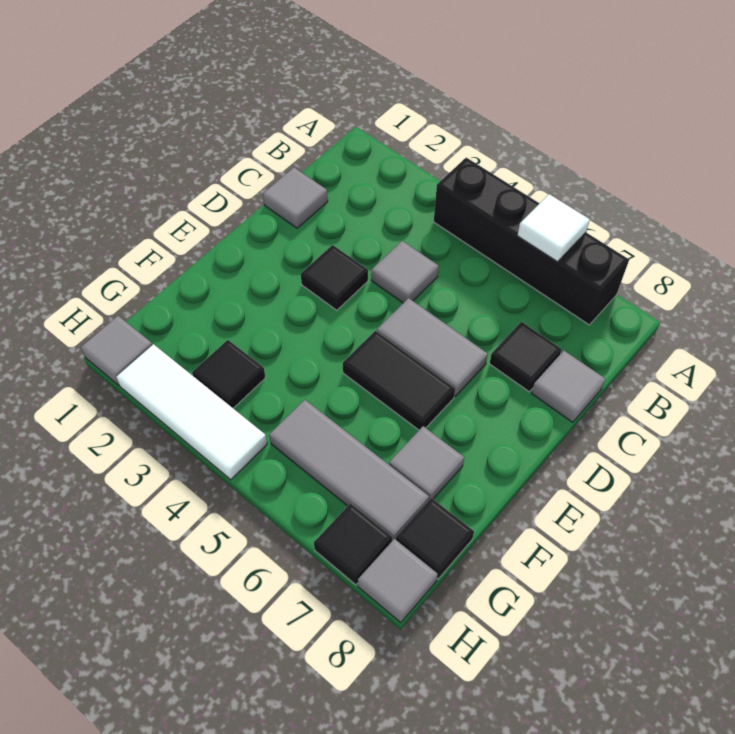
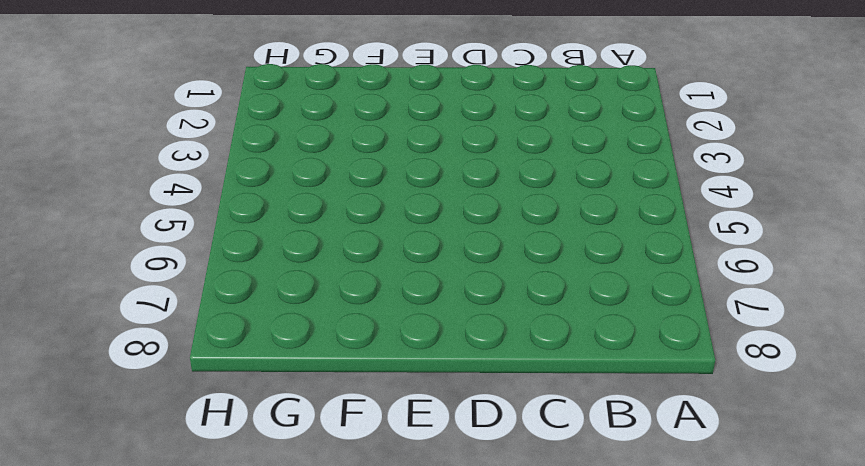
none -> black 1x4 brick [434,158,629,325]
none -> grey 1x1 tile [263,168,328,228]
none -> grey 1x1 tile [371,241,439,303]

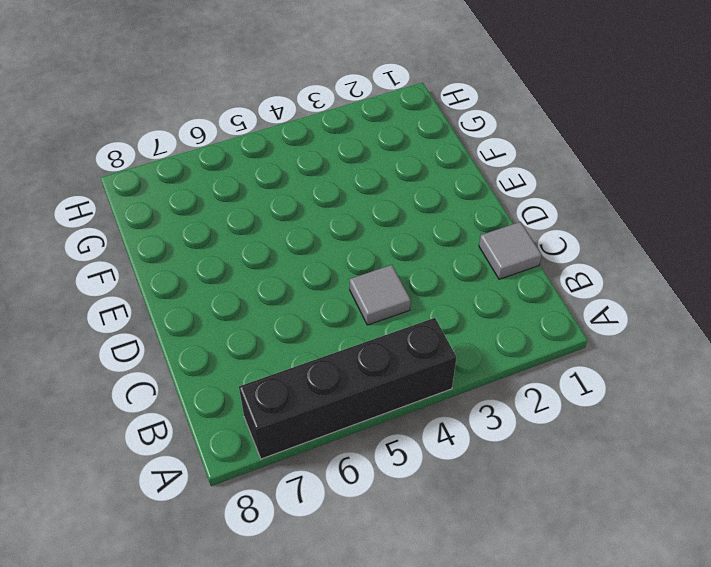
none -> black 1x1 tile [489,322,562,392]
none -> grey 1x1 tile [532,351,605,422]
none -> black 1x1 tile [301,245,368,310]

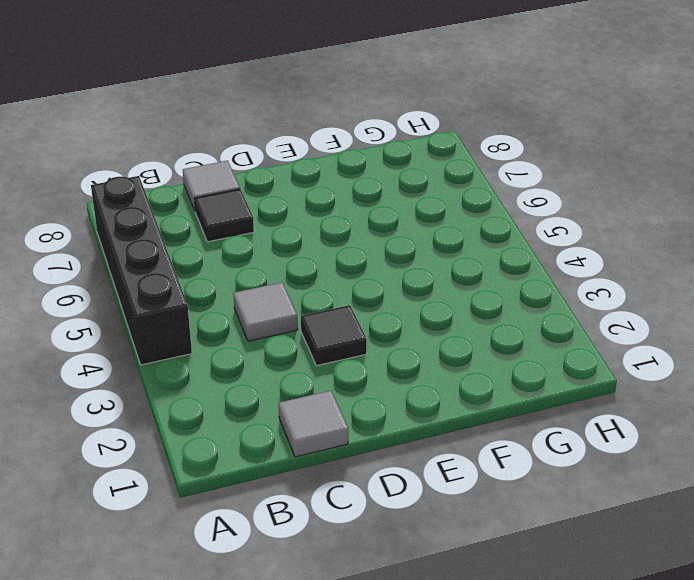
none -> grey 1x2 tile [377,298,488,396]
none -> black 1x2 tile [343,331,455,430]
none -> grey 1x1 tile [389,426,464,500]

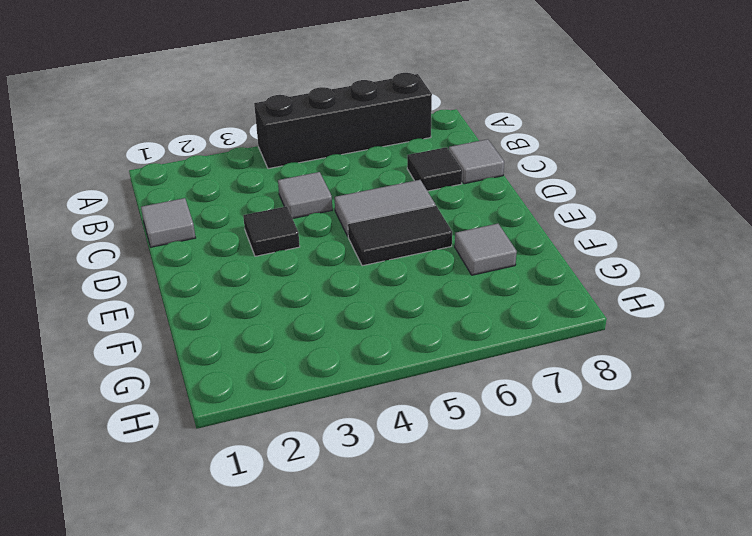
none -> black 1x1 tile [192,340,266,408]
none -> grey 1x3 tile [269,400,429,541]
none -> black 1x1 tile [396,498,474,579]

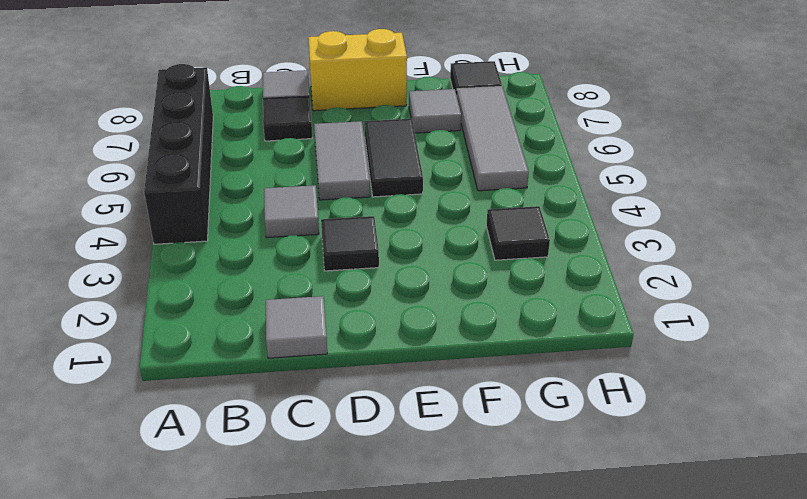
yellow 1x2 brick [308,29,407,111] -> none
none -> grey 1x1 tile [81,316,152,385]
none -> white 1x3 tile [116,344,267,480]
none -> black 1x1 tile [314,503,392,585]

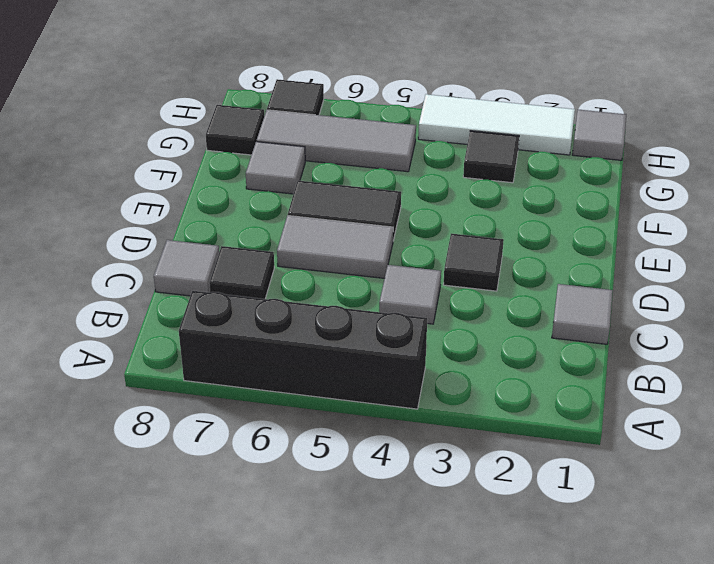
none -> grey 1x1 tile [358,539,438,623]
none -> white 1x1 tile [517,194,590,262]

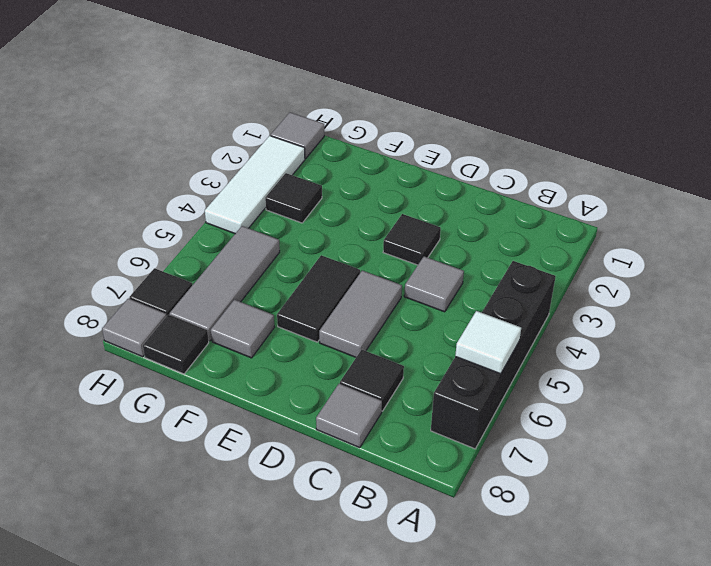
none -> grey 1x1 tile [263,168,328,228]

